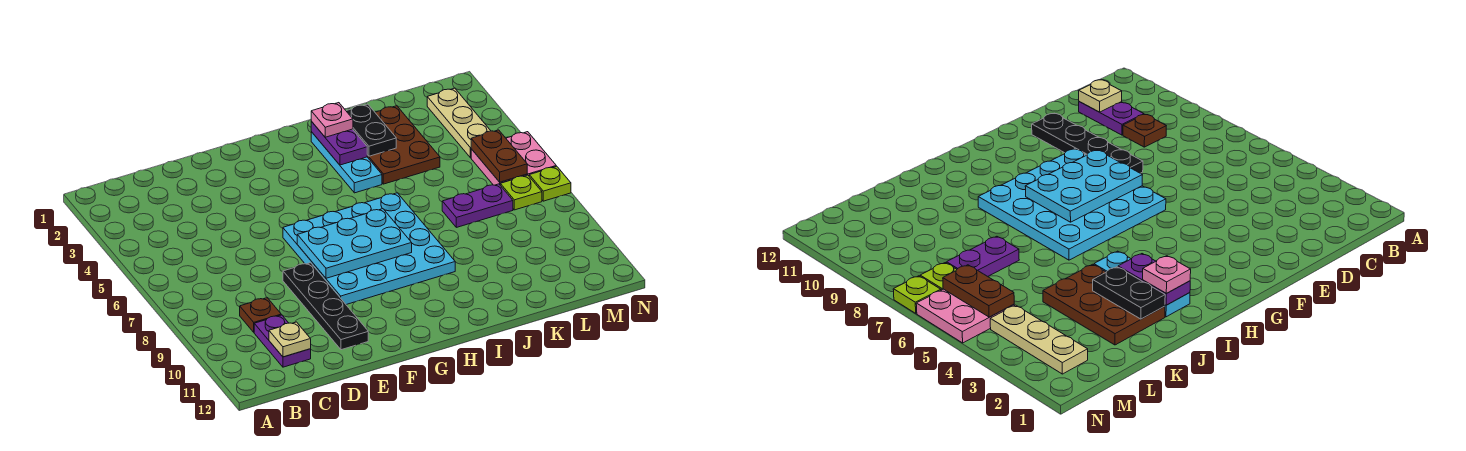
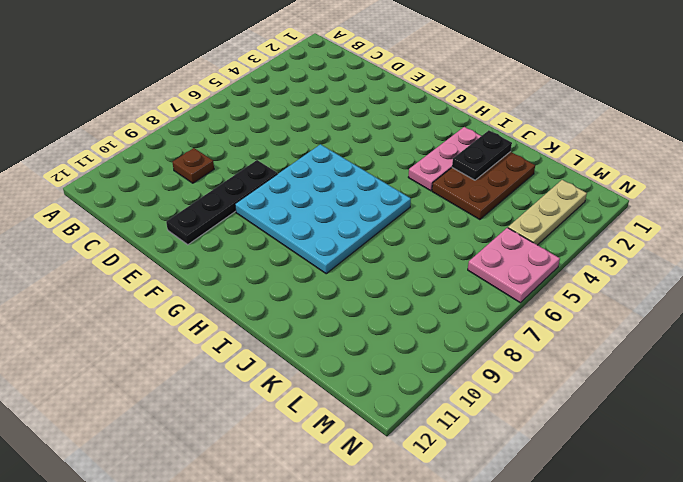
pink 1x3 plate [408,127,481,191] -> cyan 1x3 plate [311,132,382,193]
none -> purple 1x2 plate [254,315,311,367]
none -> purple 1x2 plate [442,184,513,227]
none -> lime 1x1 plate [500,175,542,210]

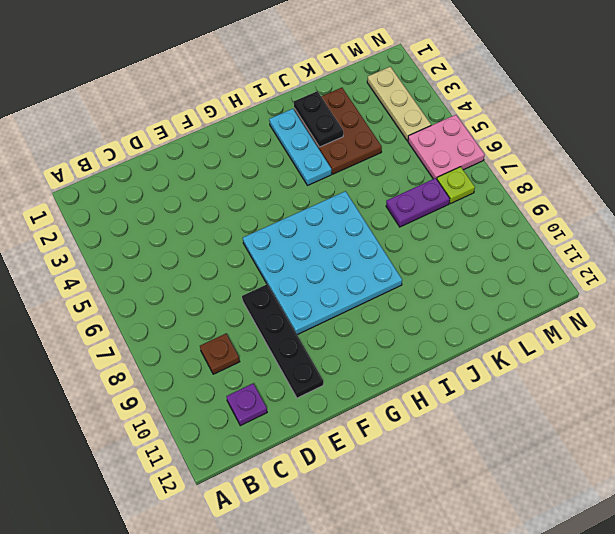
purple 1x1 plate [226,384,267,426] -> purple 1x2 plate [254,315,311,367]
none -> lime 1x1 plate [529,166,571,201]
none -> tan 1x1 plate [269,322,311,357]
none -> cyan 2x3 plate [297,209,412,278]

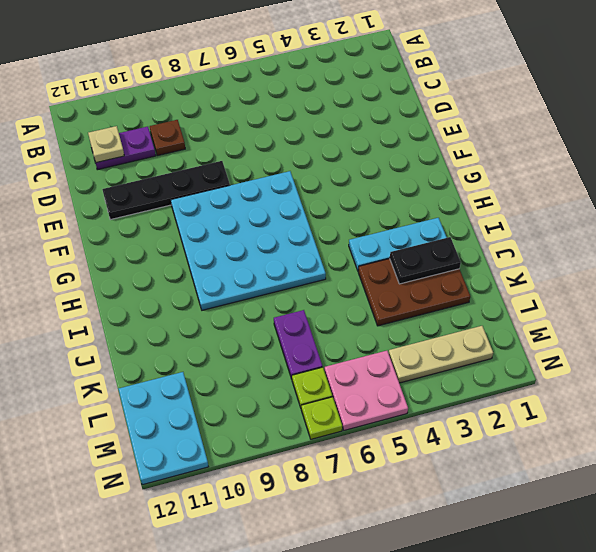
cyan 2x3 plate [119,372,208,485] -> cyan 2x3 plate moved to [297,209,412,278]
none -> purple 1x2 plate [311,121,367,165]
none -> brown 1x2 plate [471,130,527,182]
none -> pink 1x1 plate [311,103,353,137]

